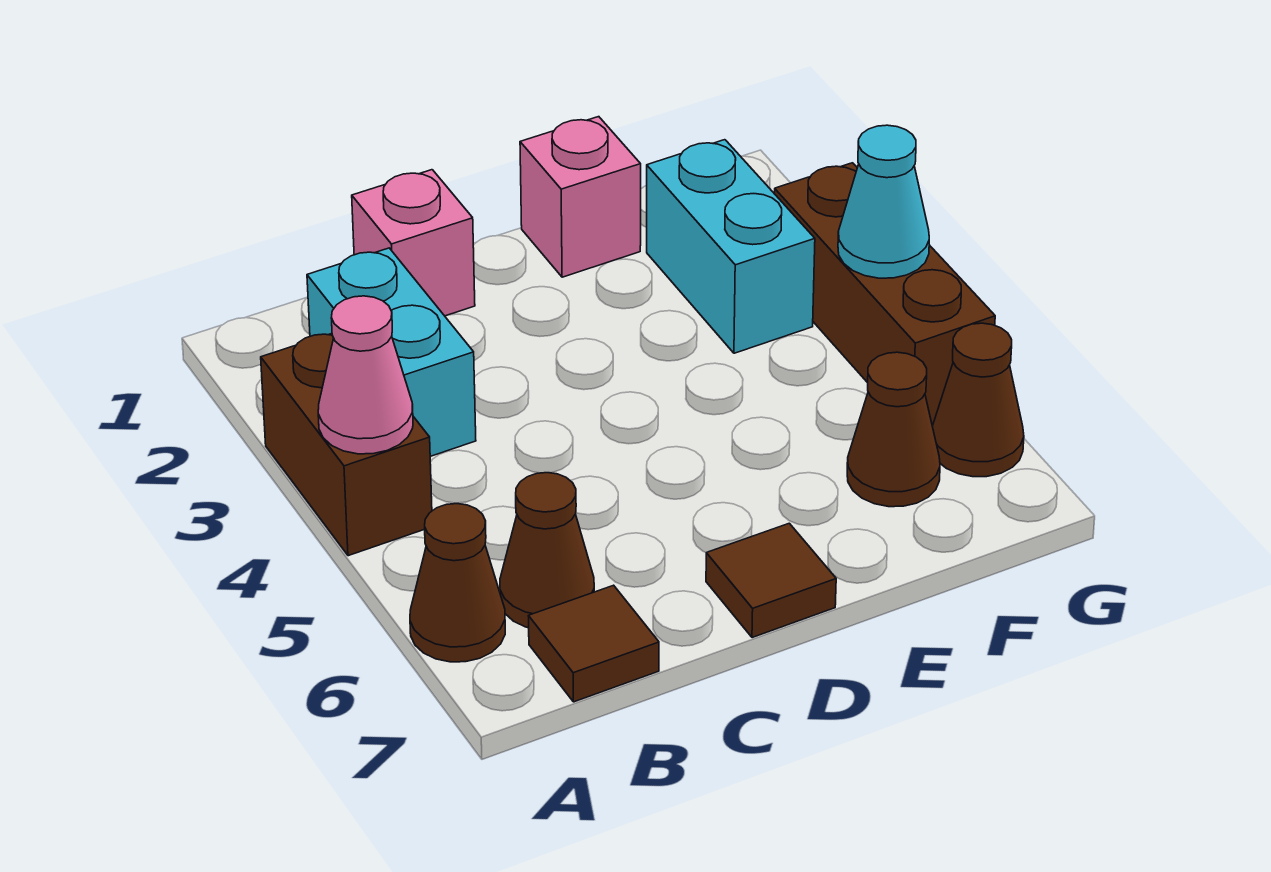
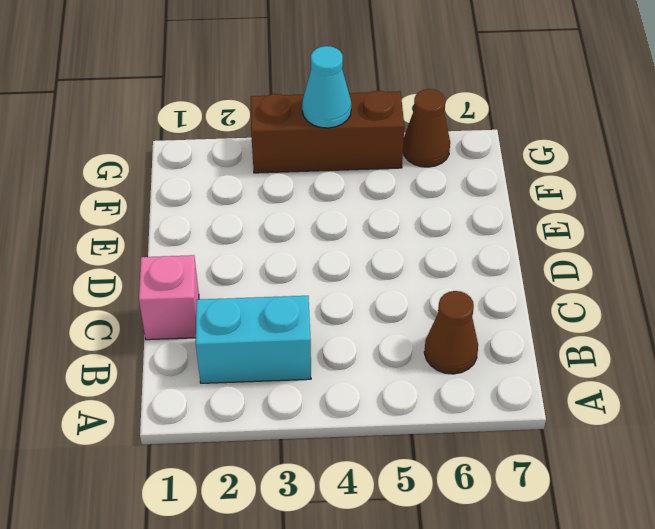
none -> brown 1x2 brick [261,334,432,556]
none -> brown 1x1 cone [410,504,505,662]
none -> brown 1x1 tile [529,585,659,702]

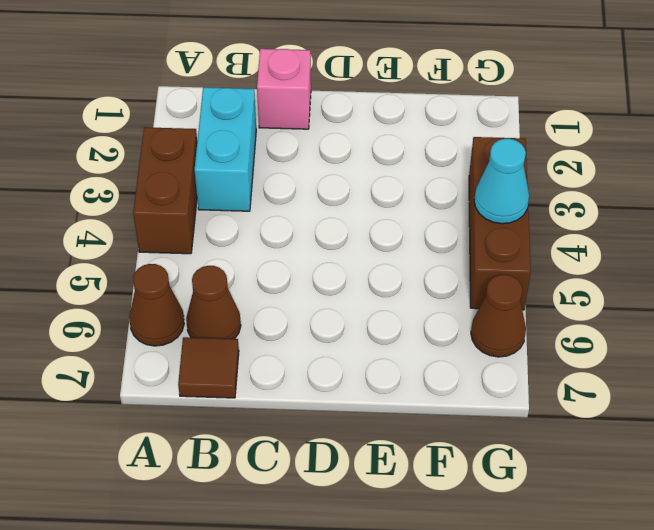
none -> brown 1x1 tile [706,523,836,638]
none -> pink 1x1 brick [520,117,641,277]
none -> cyan 1x2 brick [647,140,815,353]

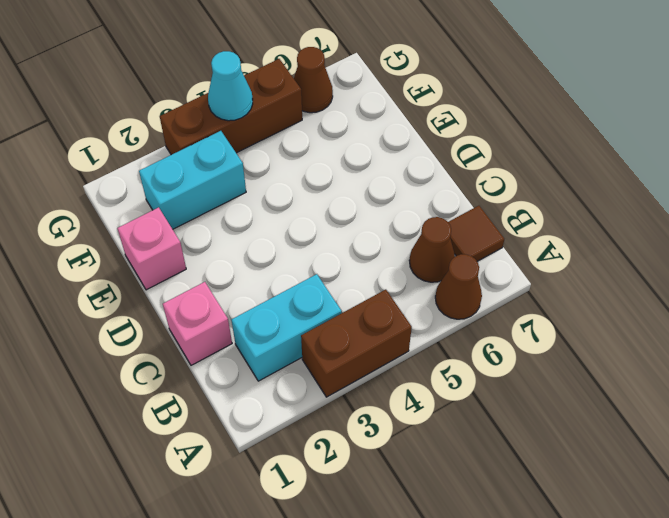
none -> brown 1x1 tile [706,523,836,638]
none -> brown 1x1 cone [847,352,940,507]
none -> pink 1x1 cone [318,296,413,454]

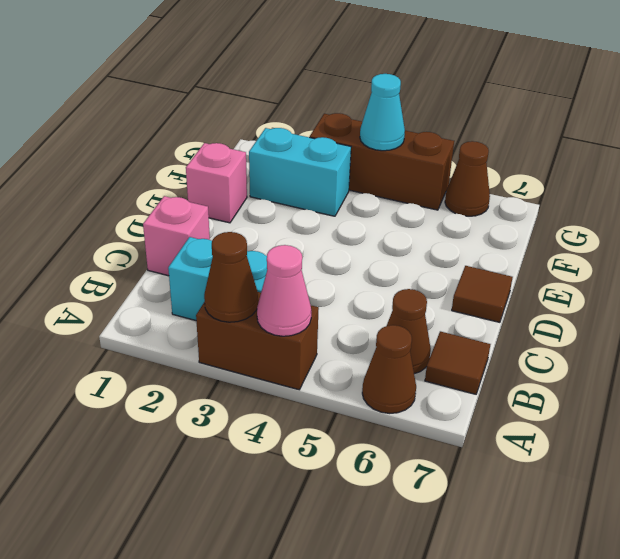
brown 1x1 cone [204,232,258,322] -> brown 1x1 cone moved to [847,352,940,507]

